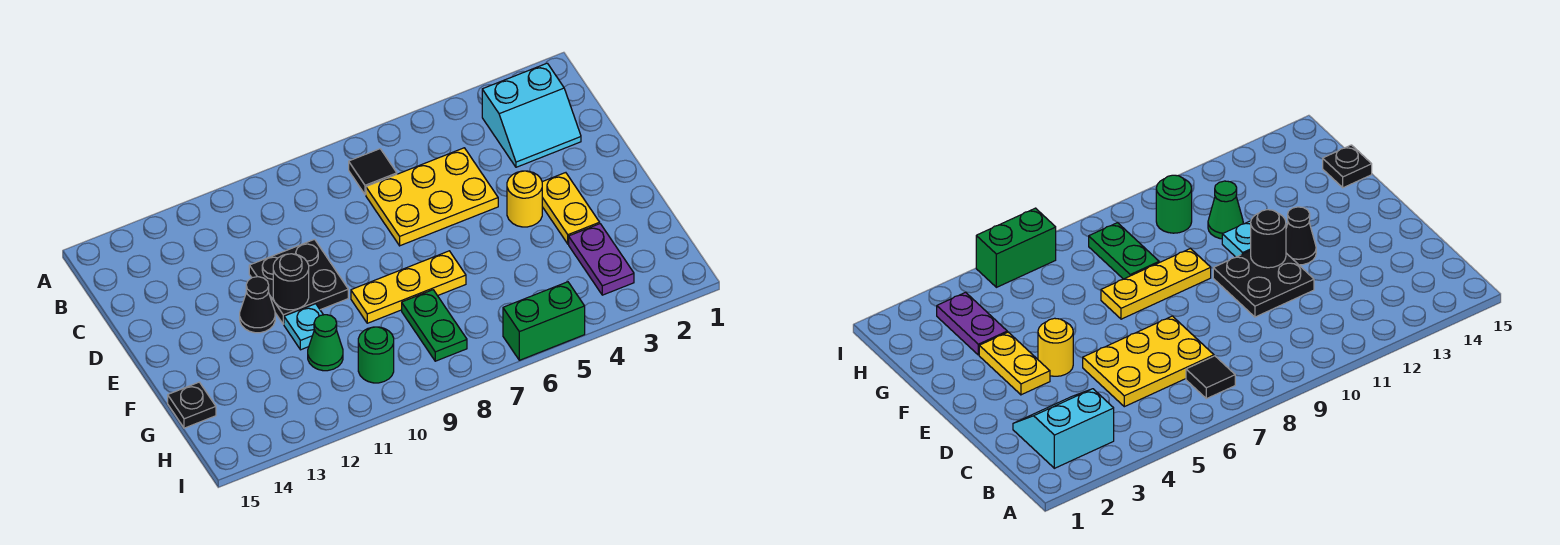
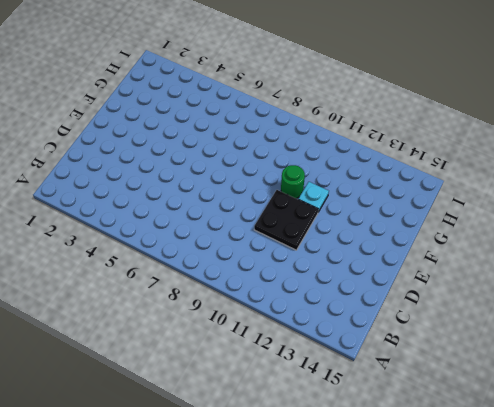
green 1x1 round brick [281,165,305,198] -> green 1x1 round brick moved to [358,327,394,383]
none -> cyan 2x2 slope [482,63,581,167]
none -> black 1x1 tile [349,149,397,195]
none -> yellow 2x3 plate [366,148,498,246]

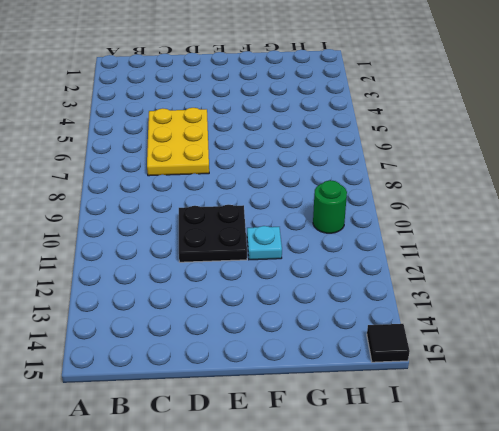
black 1x1 tile [367,324,410,362] -> black 1x1 tile moved to [349,149,397,195]
none -> cyan 2x2 slope [482,63,581,167]
none -> yellow 1x2 plate [542,173,600,244]
none -> yellow 1x1 round brick [507,171,542,227]

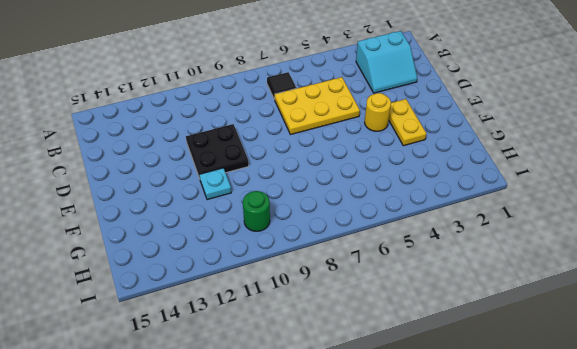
none -> black 1x1 cone [240,277,275,333]
none -> yellow 1x3 plate [351,251,466,323]
none -> purple 1x2 plate [569,224,634,295]

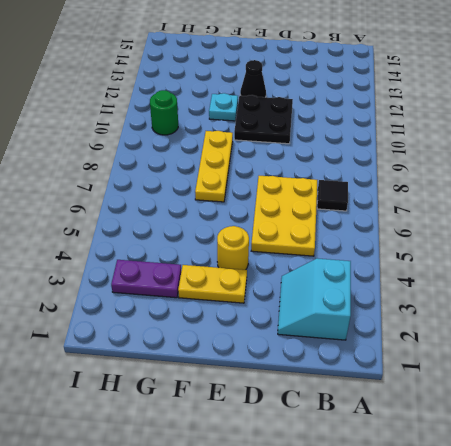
none -> green 1x2 plate [402,290,467,361]
none -> green 1x1 cone [308,315,343,371]
none -> black 1x1 plate [168,382,216,428]

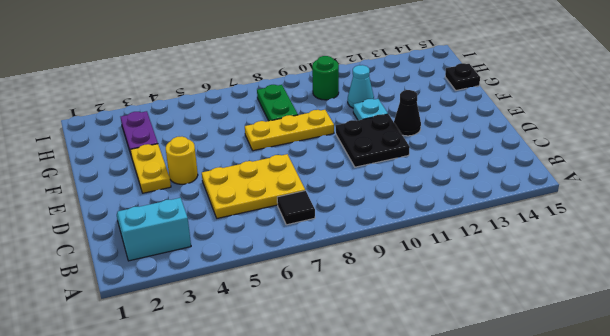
cyan 1x1 cone [348,65,374,108] -> green 1x1 cone [308,315,343,371]
none -> green 1x2 brick [503,282,585,360]
none -> black 1x1 round brick [273,254,309,310]

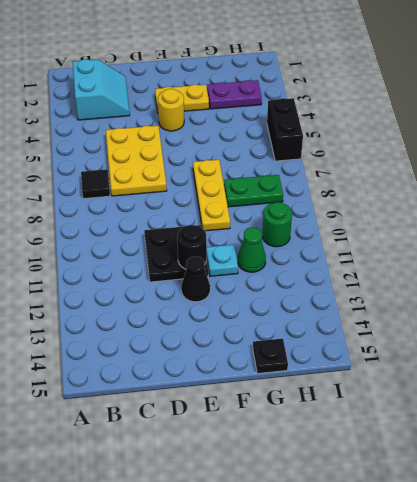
black 1x2 brick [267,98,303,161] -> green 1x2 brick [503,282,585,360]

